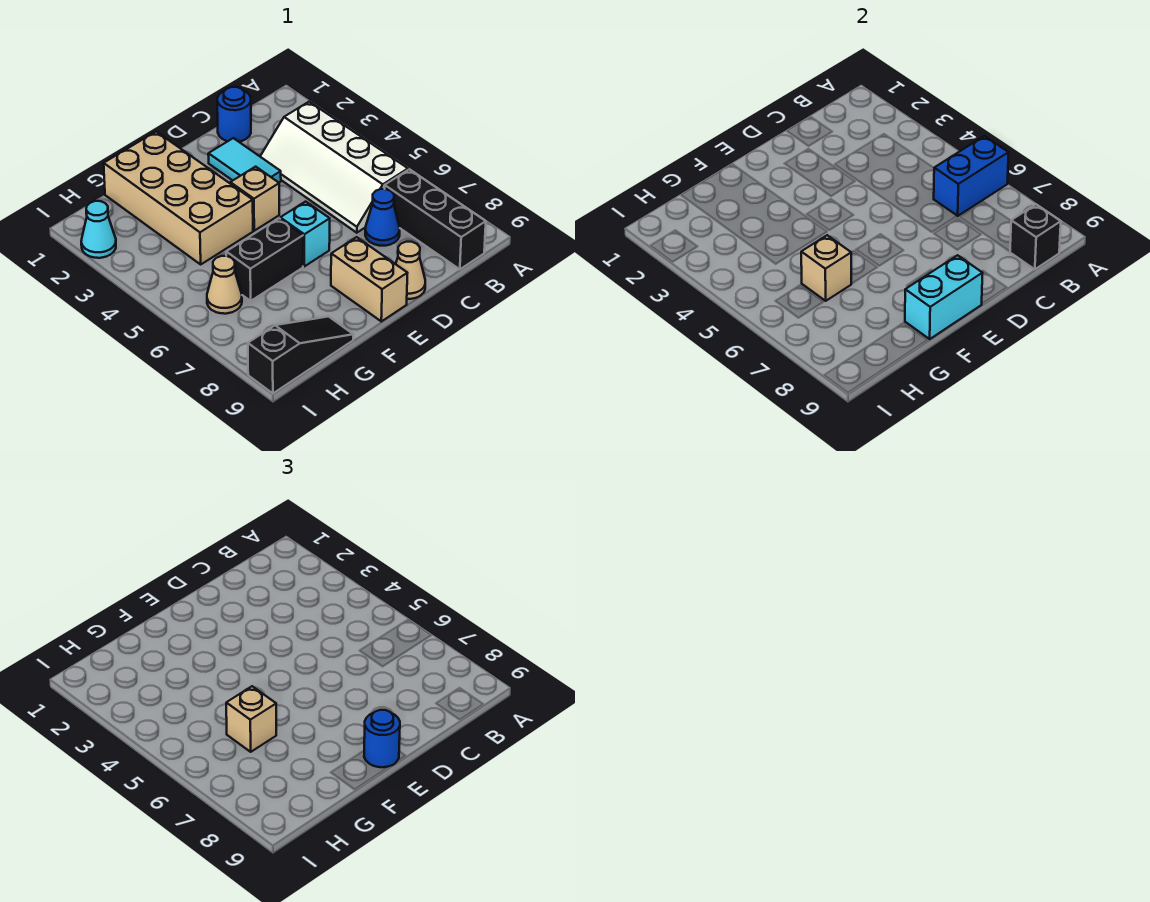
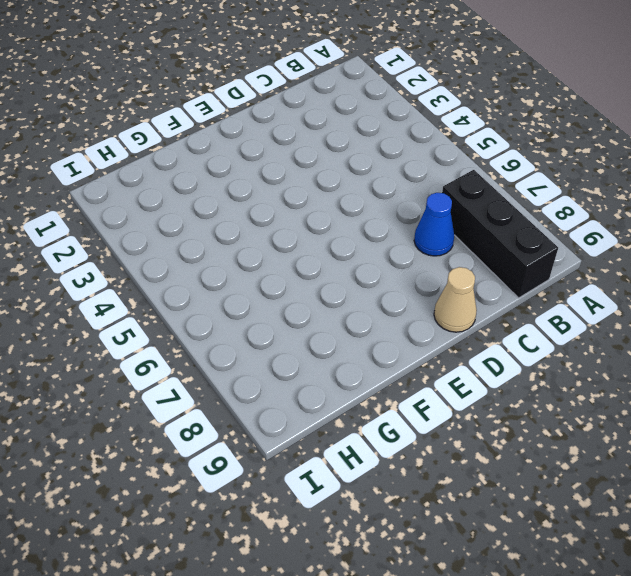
none -> white 2x4 slope [260,102,408,233]
none -> blue 1x1 round brick [217,87,251,142]
none -> cyan 1x2 tile [208,138,281,182]

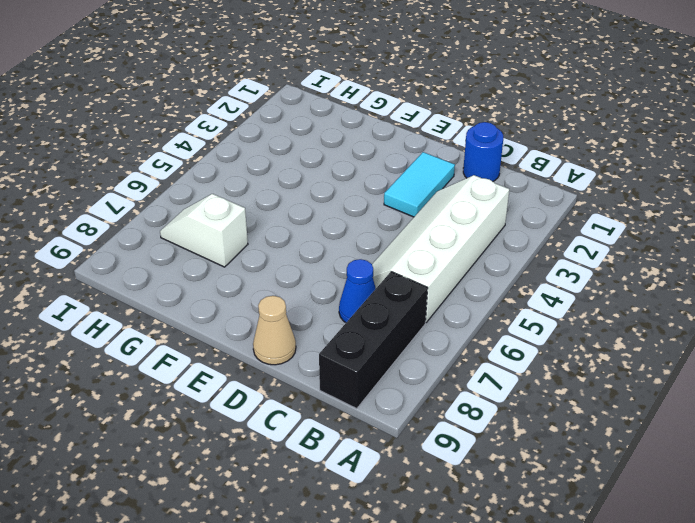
white 1x2 slope [160,194,248,267] -> none
none -> tan 1x1 brick [230,167,279,231]
none -> cyan 1x1 brick [280,202,330,266]
none -> tan 1x2 brick [331,237,407,321]

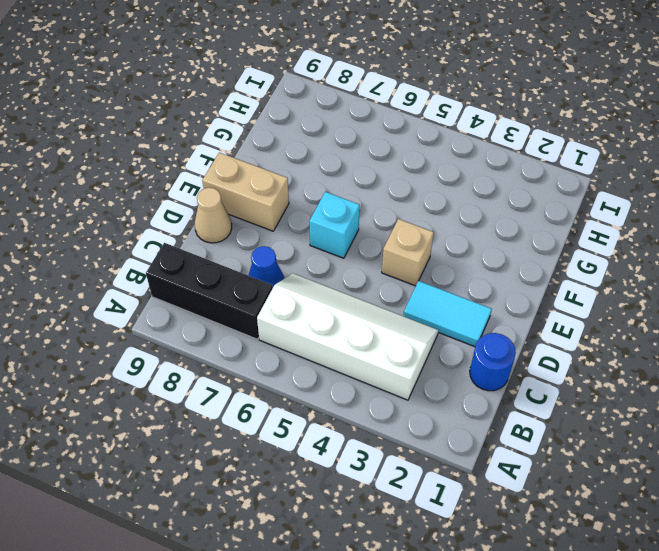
none -> tan 2x4 brick [104,132,253,264]
none -> black 1x2 brick [226,218,303,301]
none -> black 1x3 slope [248,317,353,393]

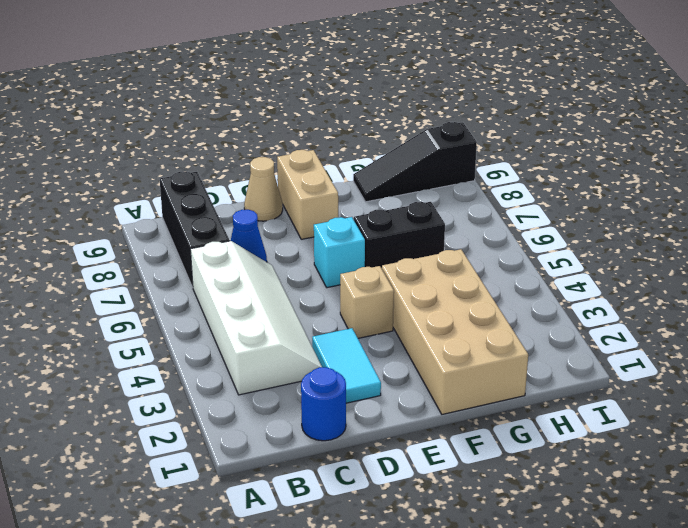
none -> tan 1x1 cone [207,256,242,314]
none -> cyan 1x1 cone [81,201,116,258]
none -> blue 1x2 brick [934,136,1009,216]

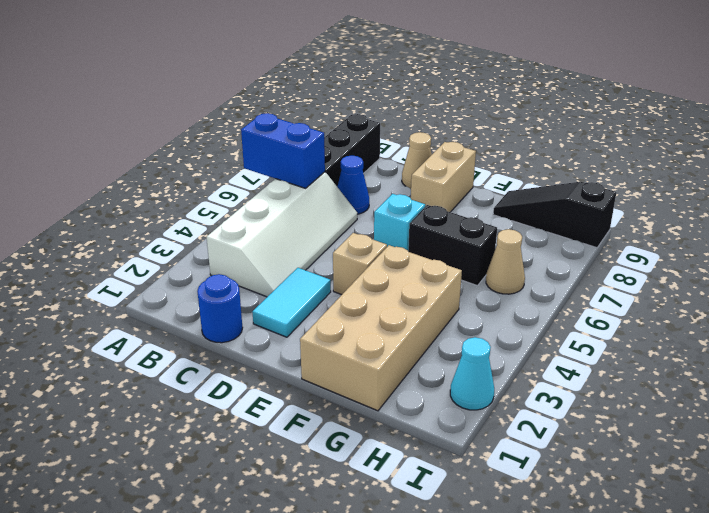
none -> black 1x1 brick [1010,204,1061,269]
none -> cyan 1x2 brick [905,255,982,339]
none -> tan 1x1 brick [801,235,851,301]

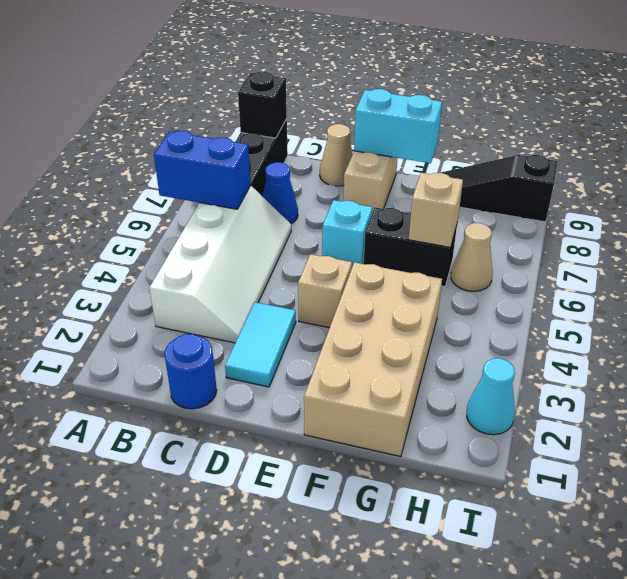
none -> blue 1x1 round brick [364,710,400,767]
none -> tan 1x1 brick [226,686,276,752]

